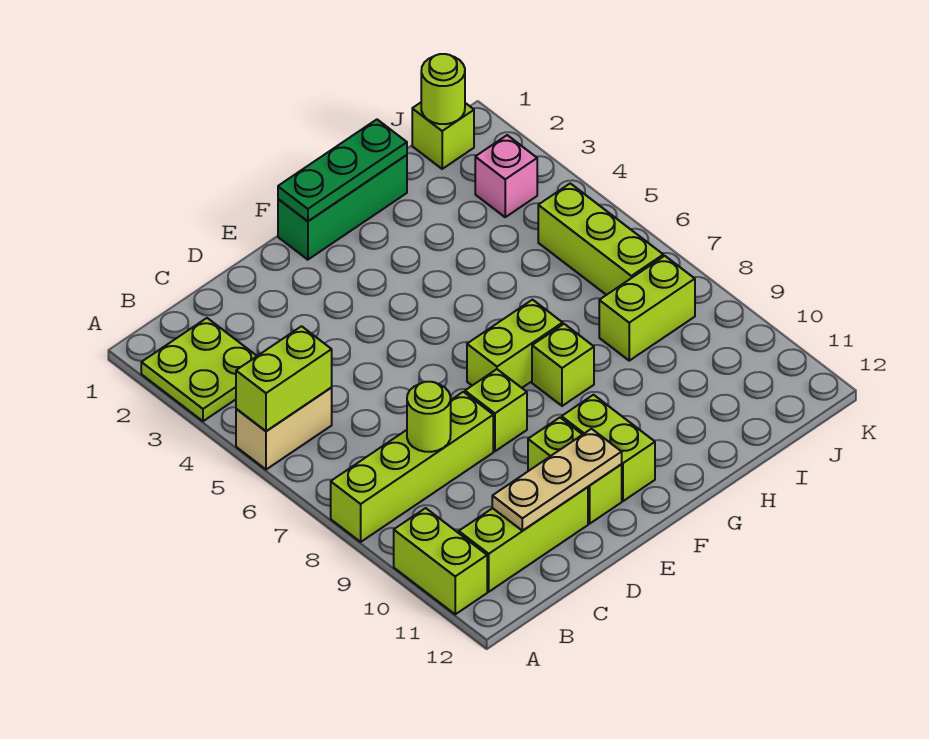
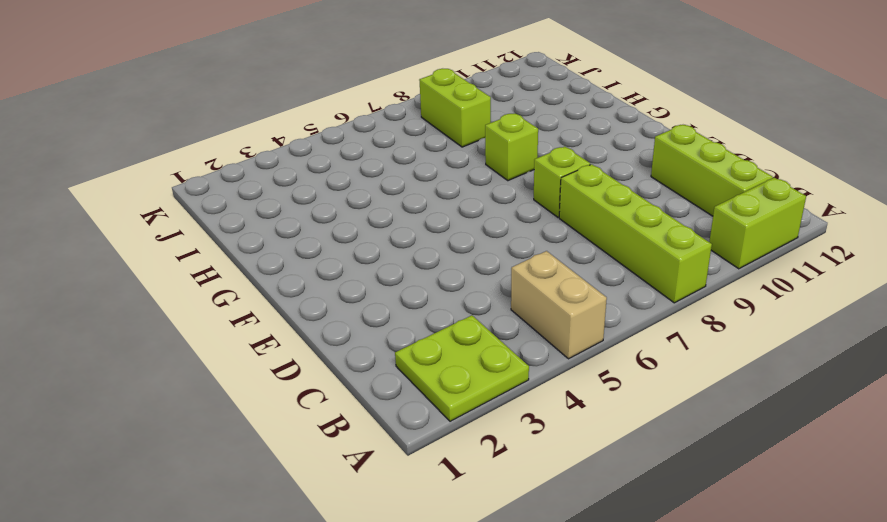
none -> lime 1x2 brick [528,418,622,524]
none -> green 1x3 brick [278,155,407,260]
none -> lime 1x2 brick [467,300,563,388]

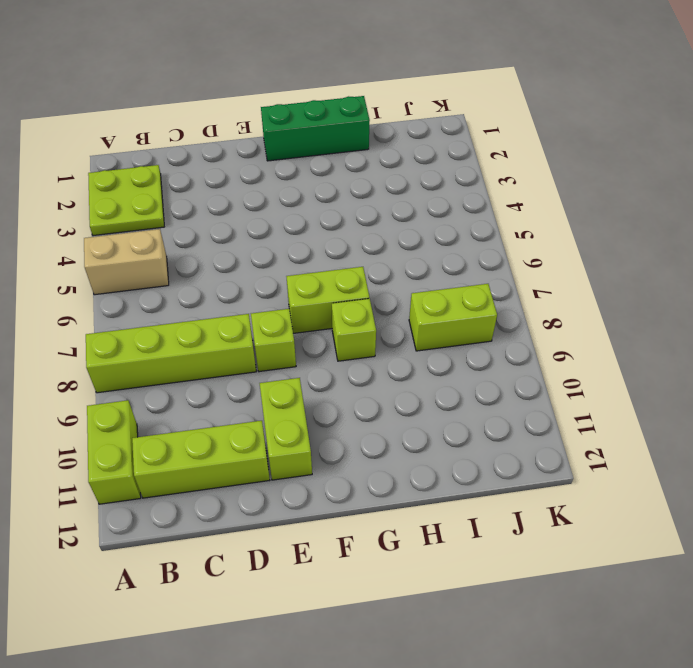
none -> lime 1x2 brick [562,395,655,501]
none -> lime 1x1 brick [412,103,474,169]
none -> pink 1x1 brick [475,135,537,217]

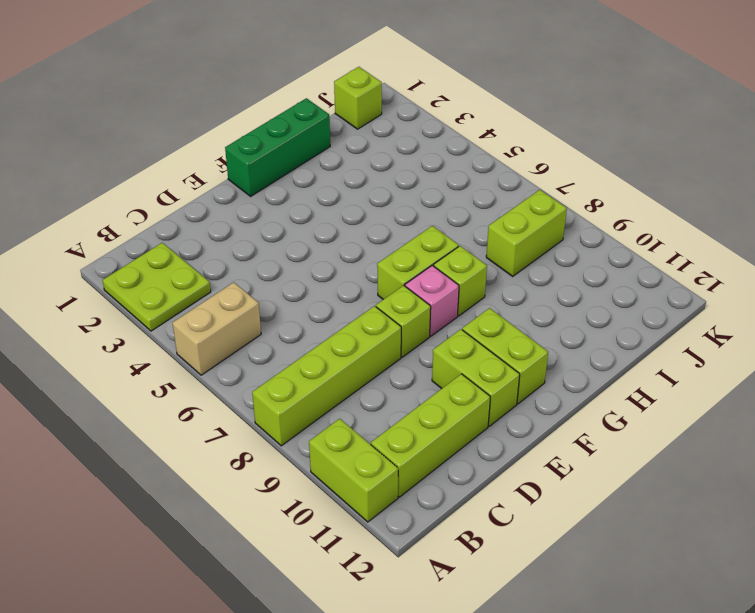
pink 1x1 brick [405,265,459,336] -> pink 1x1 brick moved to [475,135,537,217]
none -> lime 1x3 brick [538,183,663,295]
none -> lime 1x2 brick [236,326,332,431]
none -> lime 1x1 round brick [407,382,451,452]

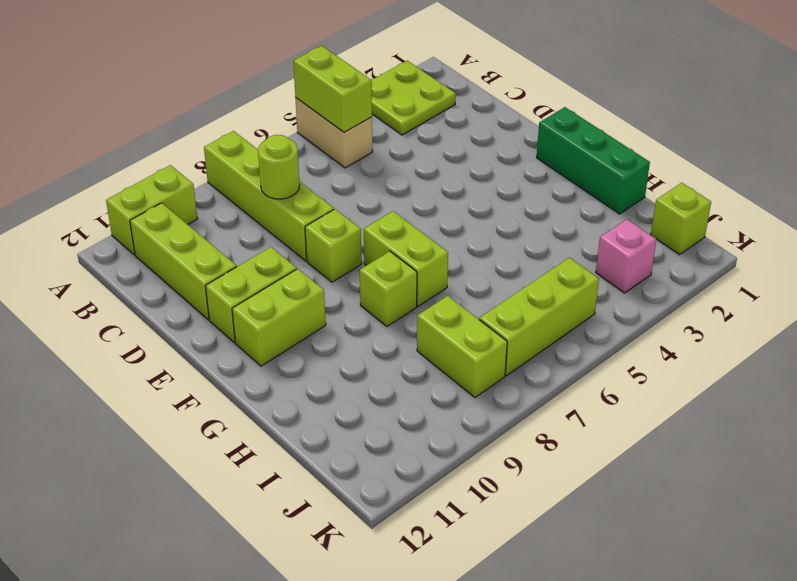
none -> tan 1x3 plate [492,429,622,531]
none -> green 1x3 plate [278,120,407,221]
none -> lime 1x1 round brick [421,54,465,124]

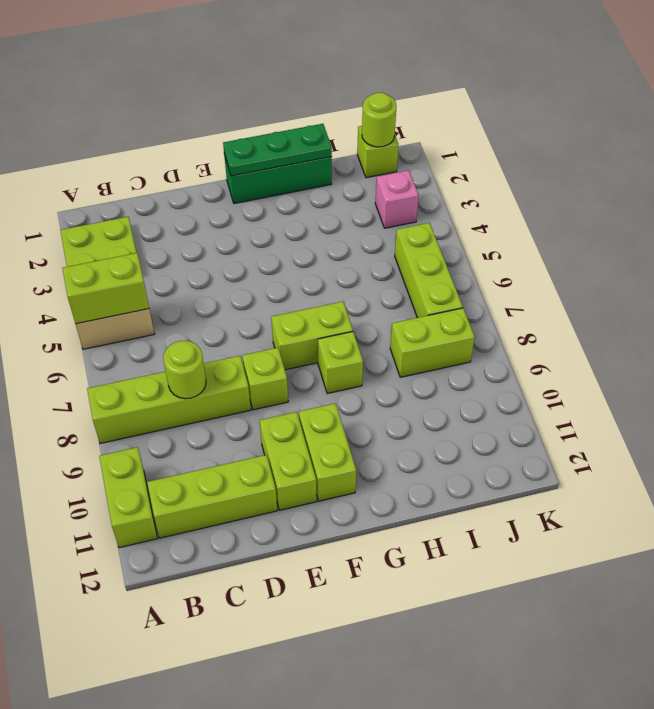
none -> tan 1x3 plate [492,429,622,531]

